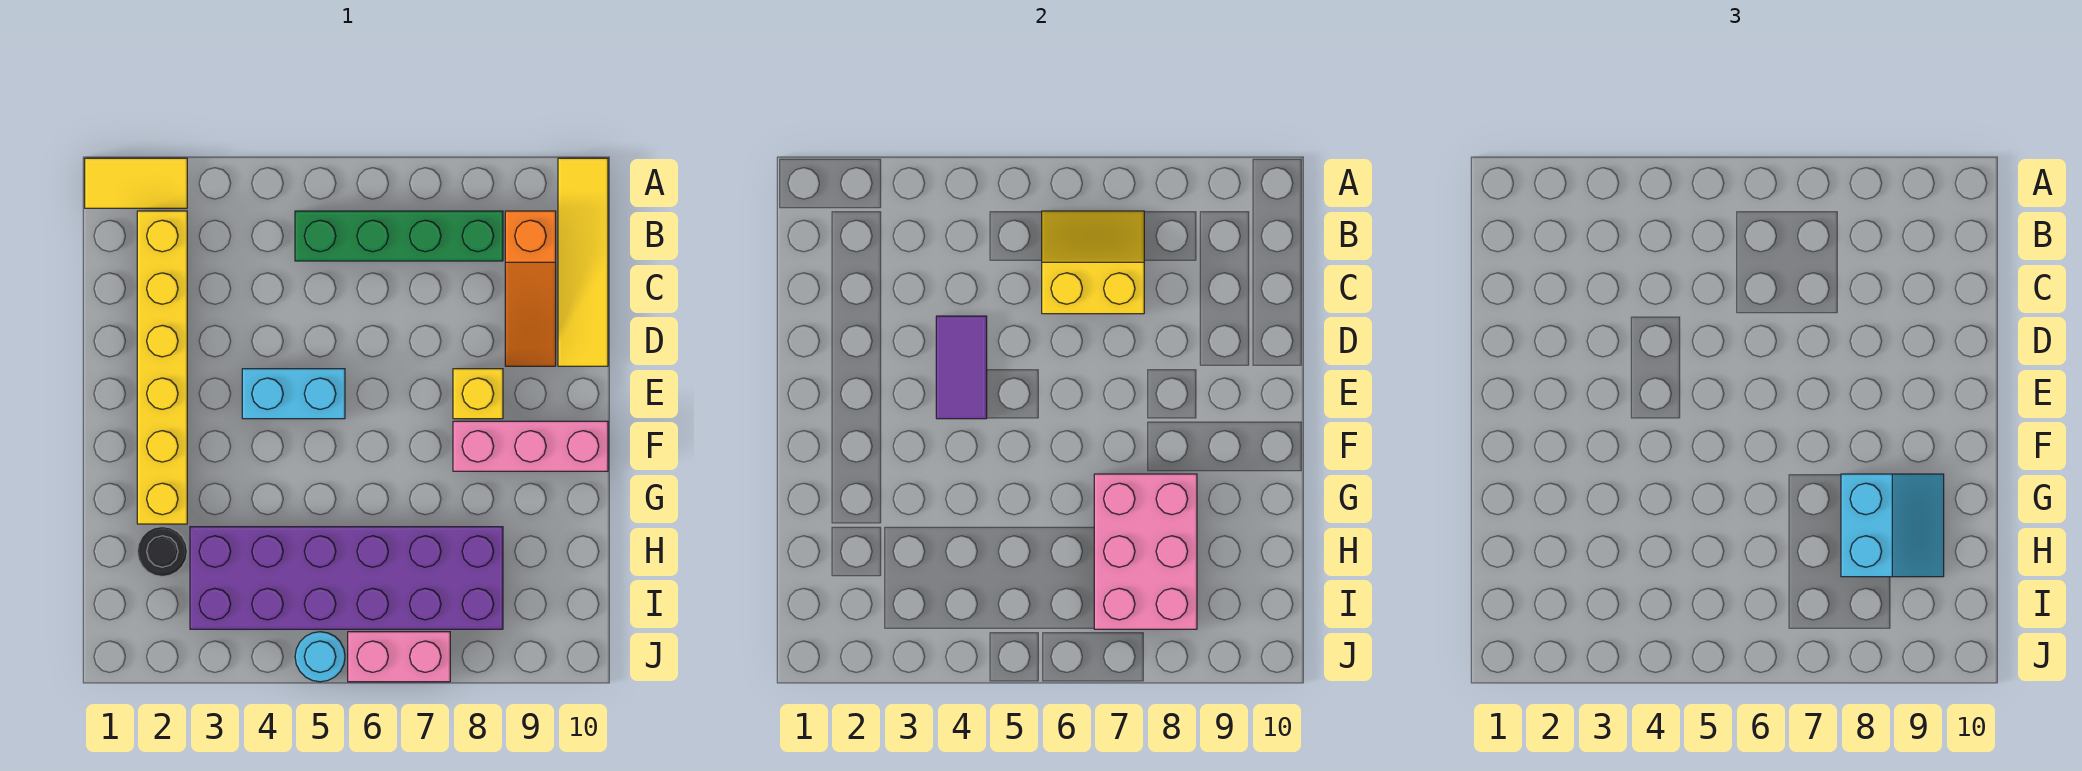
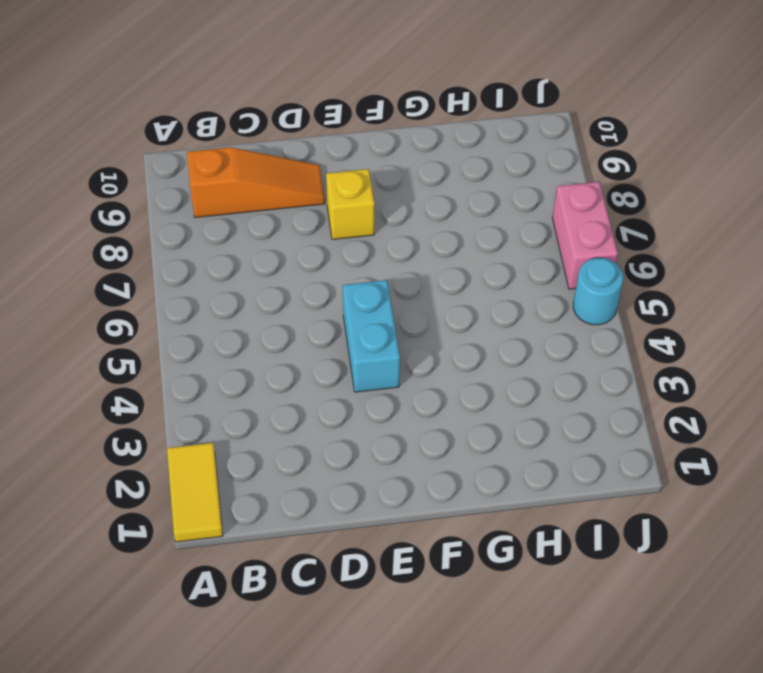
none -> yellow 1x4 tile [558,158,608,366]
none -> yellow 1x6 brick [137,211,187,524]
none -> green 1x4 brick [295,211,503,261]

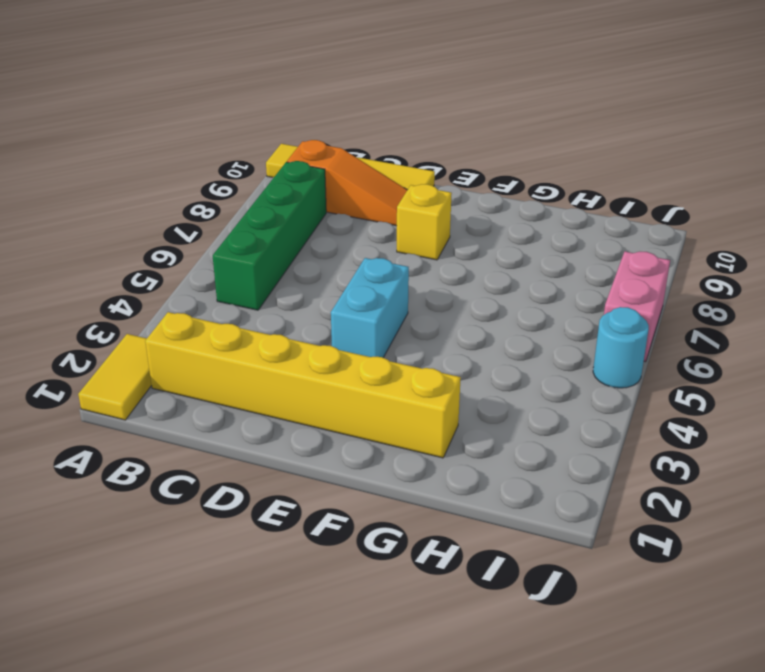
none -> pink 1x3 brick [453,421,608,471]
none -> black 1x1 round brick [137,527,187,577]
none -> purple 2x6 brick [190,527,503,629]

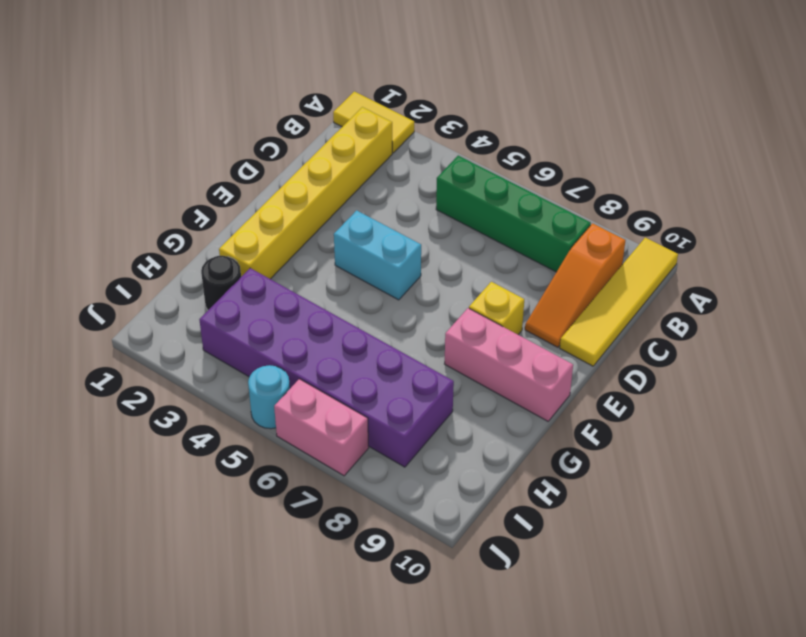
none -> yellow 2x2 slope [1042,211,1144,314]
none -> purple 1x2 tile [936,316,987,419]
none -> pink 2x3 brick [1094,474,1197,629]

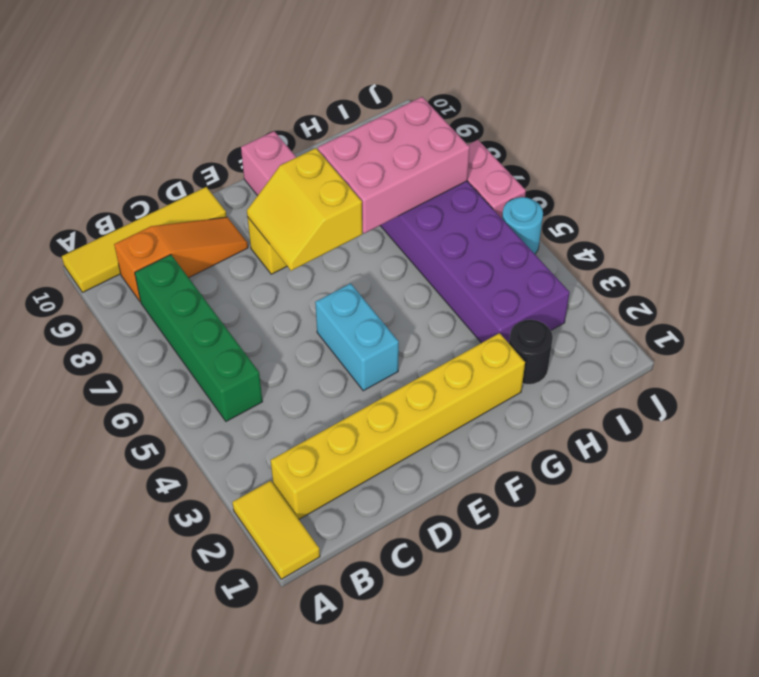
yellow 2x2 slope [247,148,362,271] -> yellow 2x2 slope moved to [1042,211,1144,314]
none -> purple 1x2 tile [936,316,987,419]
none -> cyan 2x2 slope [1841,474,1944,577]

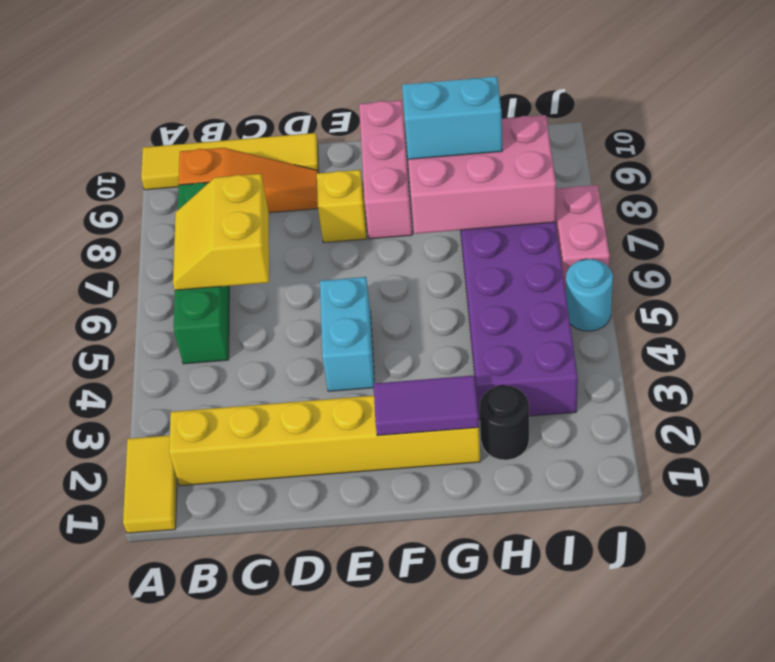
purple 1x2 tile [373,375,479,436] -> purple 1x2 tile moved to [936,316,987,419]

